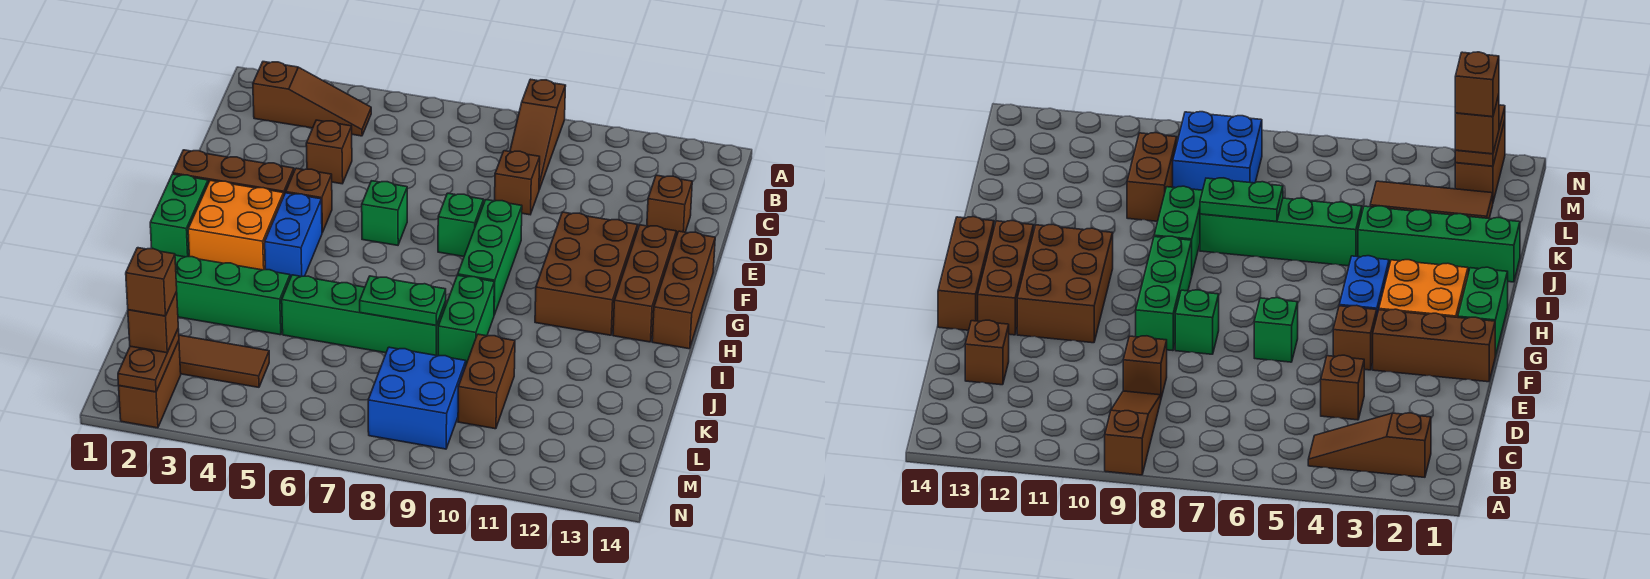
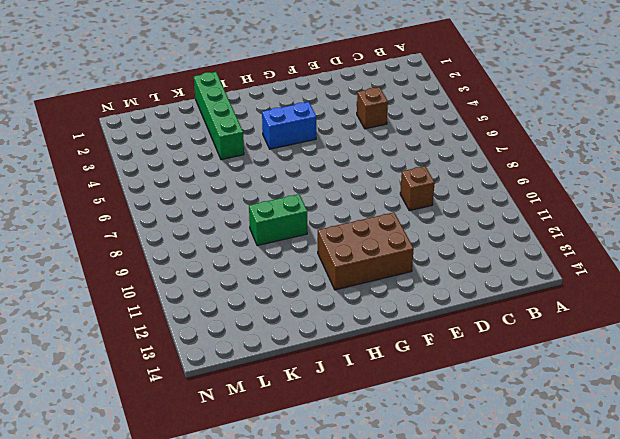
none -> brown 1x3 slope [510,79,566,189]
none -> brown 1x3 slope [253,62,371,136]
none -> brown 1x1 brick [647,175,692,237]

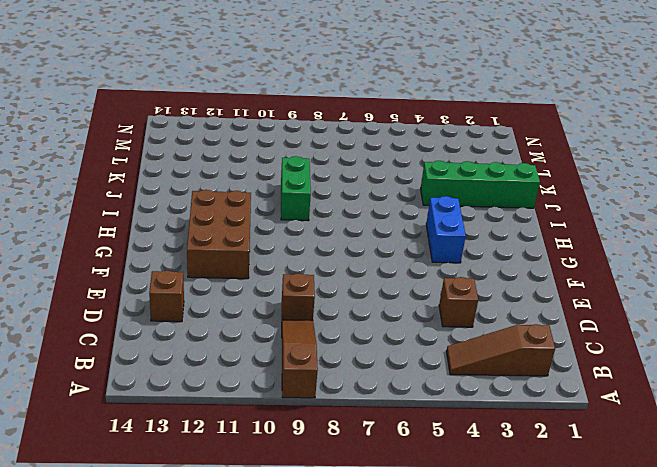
none -> brown 1x3 brick [173,150,294,195]
none -> brown 1x1 brick [286,168,332,233]
none -> green 1x1 brick [362,181,407,245]

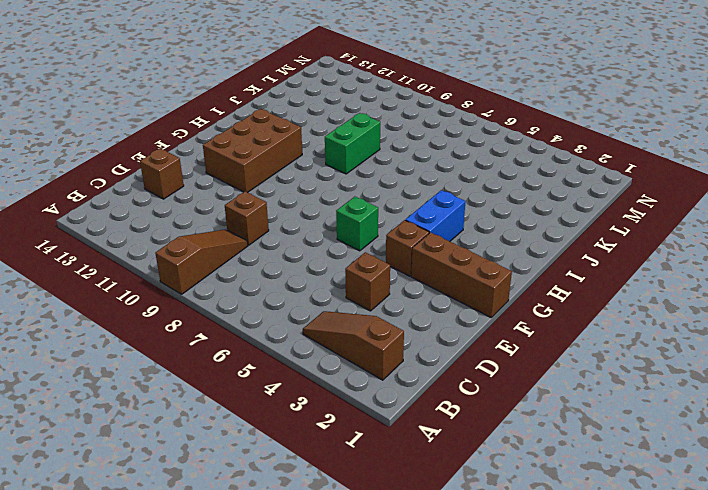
none -> green 1x1 brick [438,193,484,256]
none -> green 1x3 brick [458,200,522,315]
none -> brown 1x3 brick [613,225,676,342]

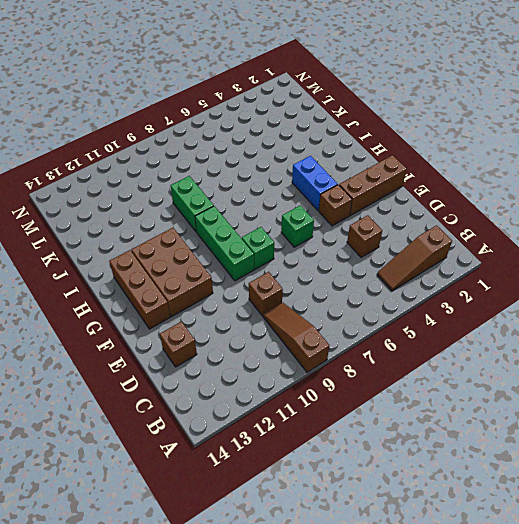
none -> brown 1x3 brick [652,231,715,349]
none -> green 1x2 brick [150,174,208,257]
none -> orange 2x2 brick [188,180,284,270]

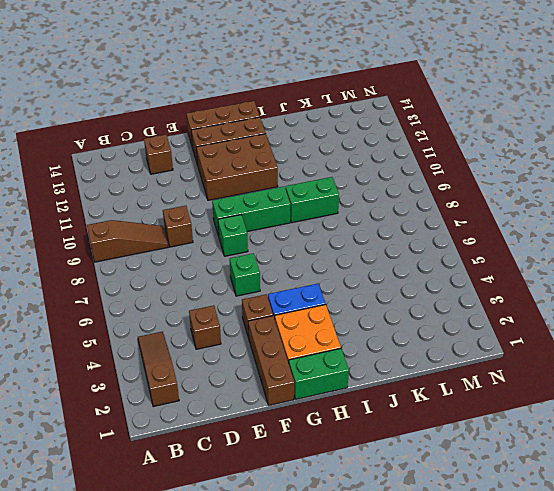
none -> green 1x4 brick [175,255,290,335]
none -> green 1x4 brick [282,275,446,356]
none -> brown 1x2 brick [458,334,515,429]

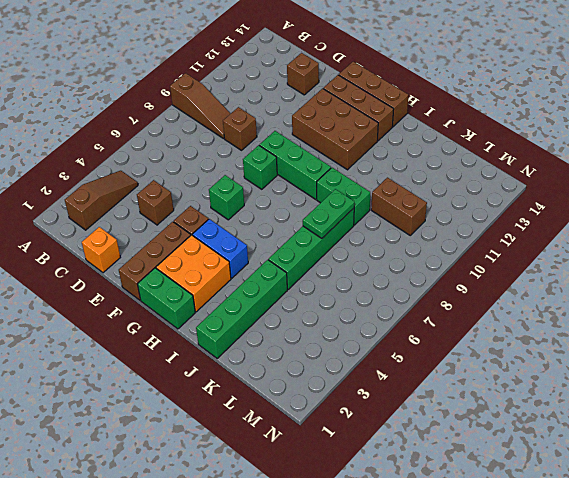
orange 1x1 brick [82,227,120,273] -> none
none -> brown 1x3 tile [179,335,269,387]
none -> blue 2x2 brick [368,347,466,449]
none -> brown 1x2 brick [119,341,181,428]

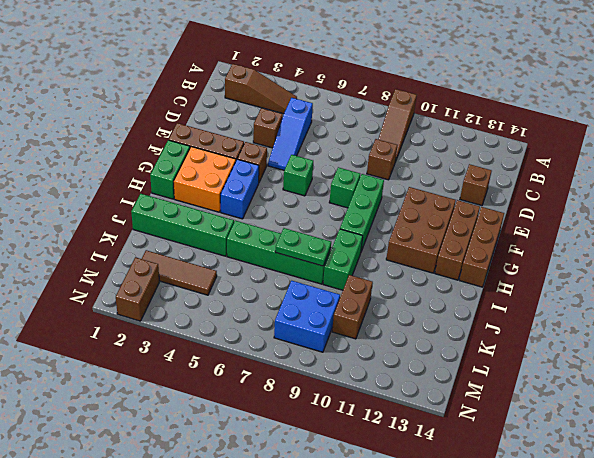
blue 1x3 slope [268,98,313,170] -> none
none -> brown 1x2 plate [118,329,179,392]
none -> brown 1x1 brick [128,292,178,353]
none -> brown 1x1 brick [126,248,177,316]

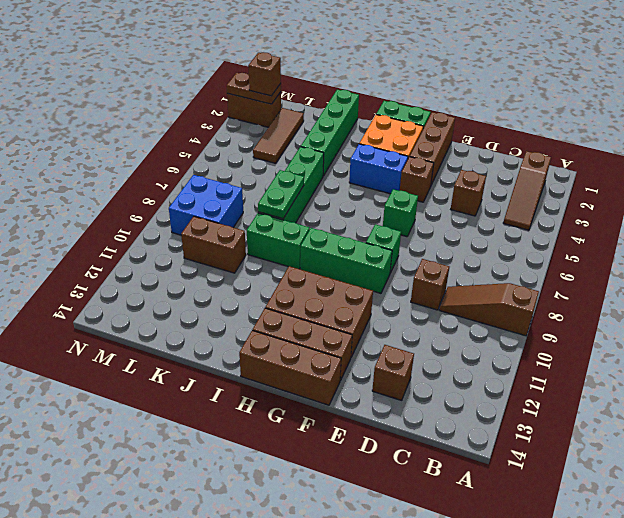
none -> brown 1x1 brick [126,248,177,316]

